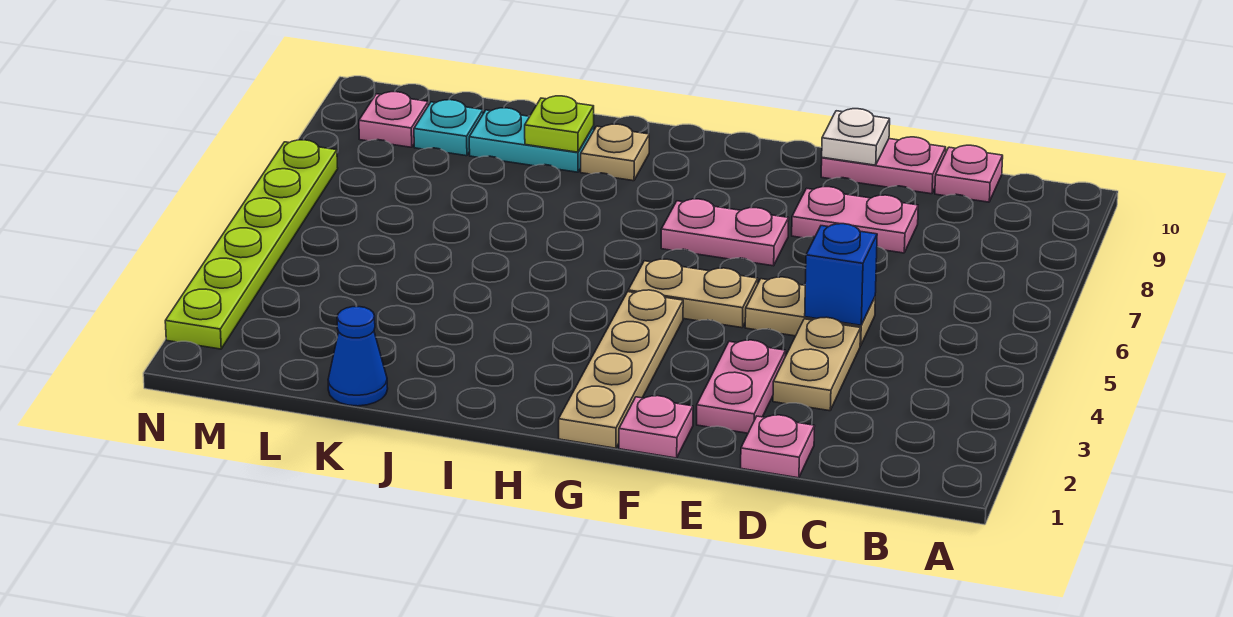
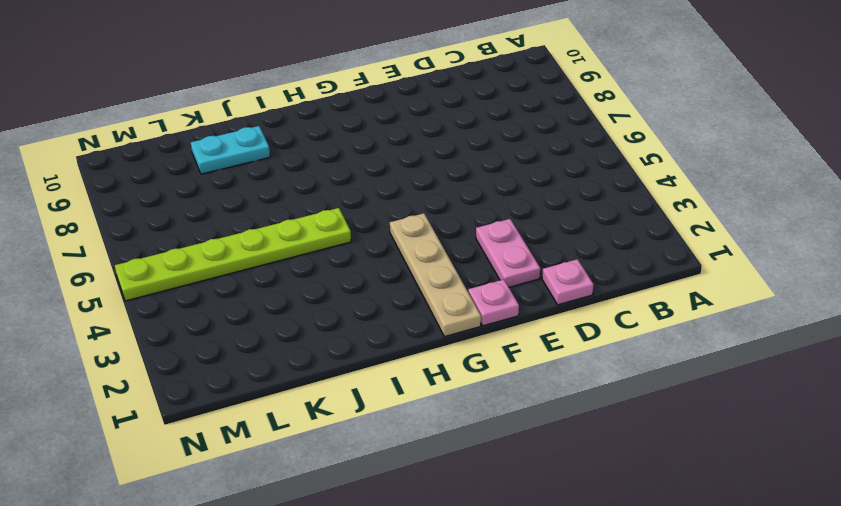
lime 1x6 plate [115,208,351,301] -> lime 1x6 plate turned to [165,140,338,349]
none -> pink 1x1 plate [935,145,1003,202]
none -> tan 1x2 plate [773,317,861,411]
none -> tan 1x2 plate [745,277,875,346]

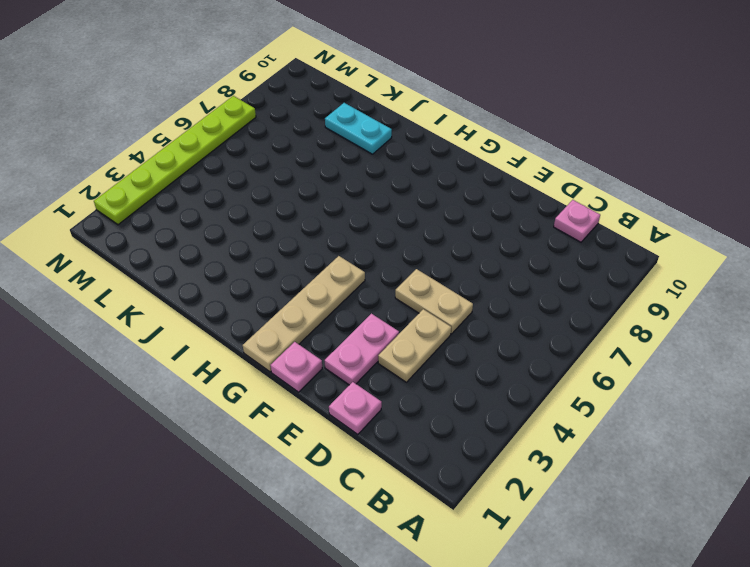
none -> pink 1x2 plate [792,187,918,253]
none -> pink 1x2 plate [821,137,946,194]
none -> tan 1x2 plate [628,259,758,328]

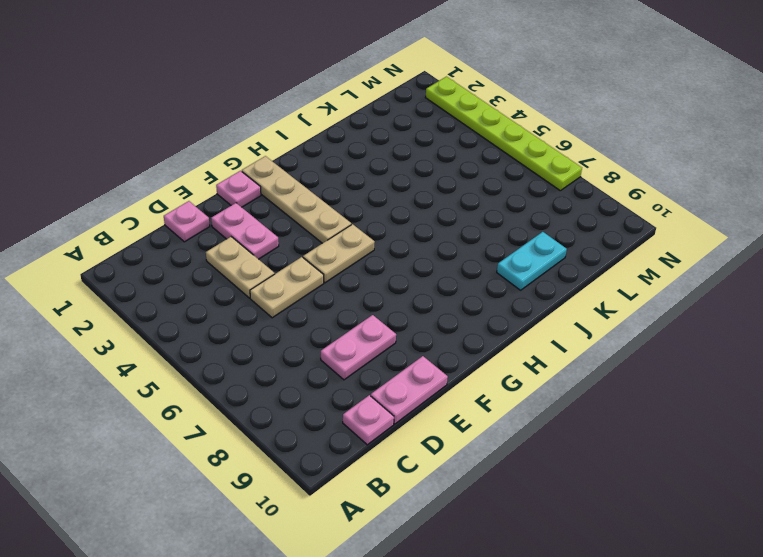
none -> pink 1x2 plate [661,199,789,266]
none -> tan 1x1 plate [581,124,649,181]
none -> blue 1x1 cone [328,306,388,406]

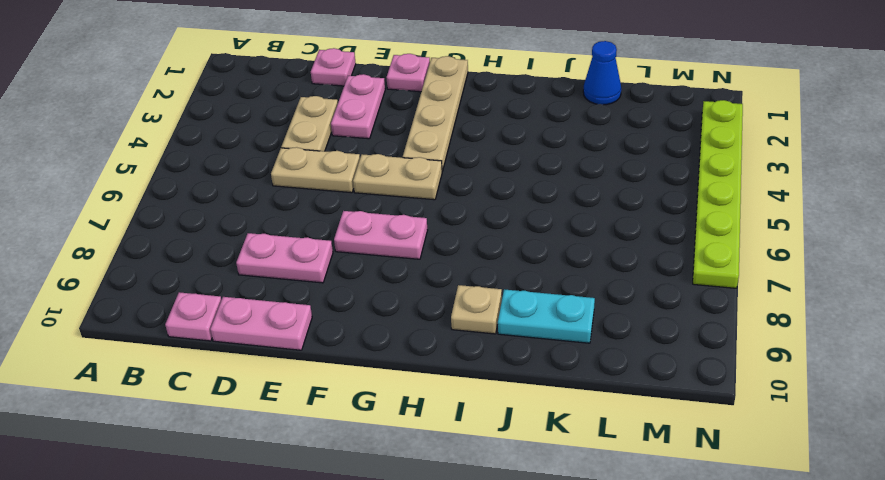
none -> cyan 1x1 plate [414,100,483,156]
none -> pink 1x1 plate [359,92,428,147]
none -> blue 1x1 brick [805,224,877,325]

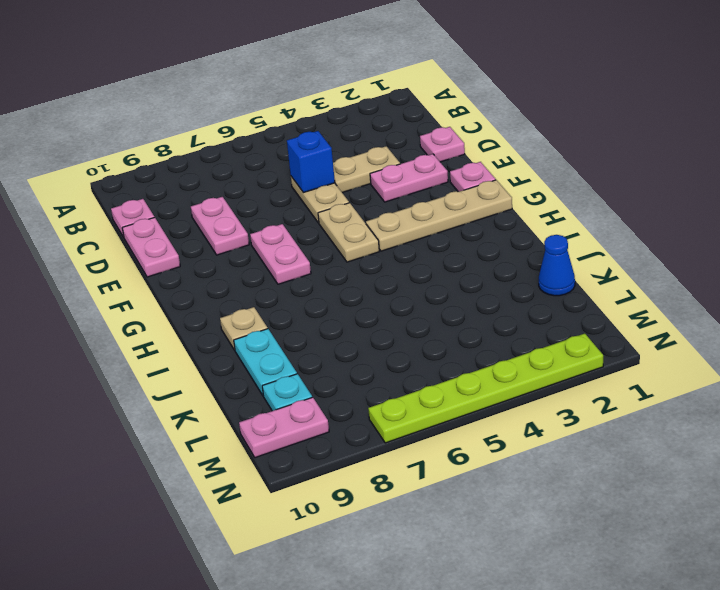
pink 1x2 plate [239,397,329,458] -> pink 1x1 plate [359,92,428,147]
none -> white 1x1 plate [822,109,890,165]
none -> lime 1x1 plate [525,96,594,152]

